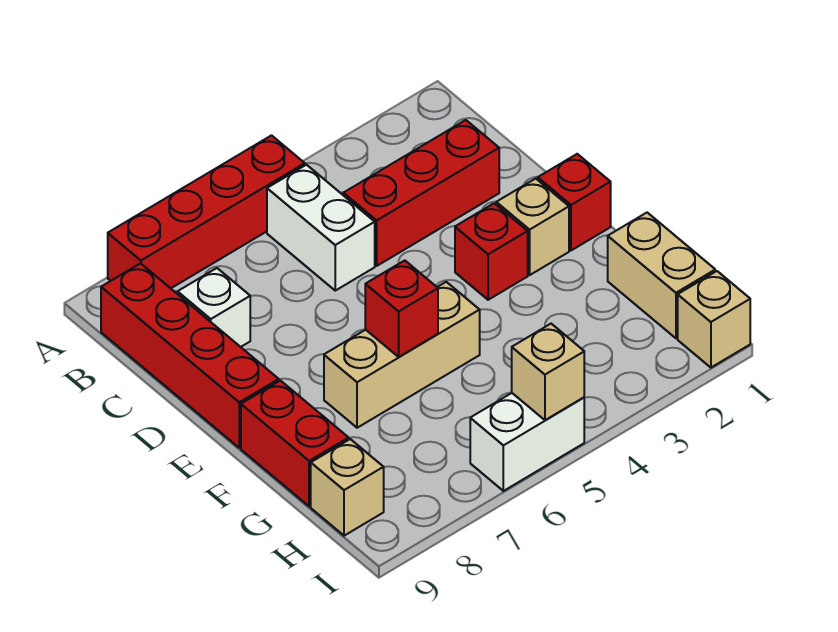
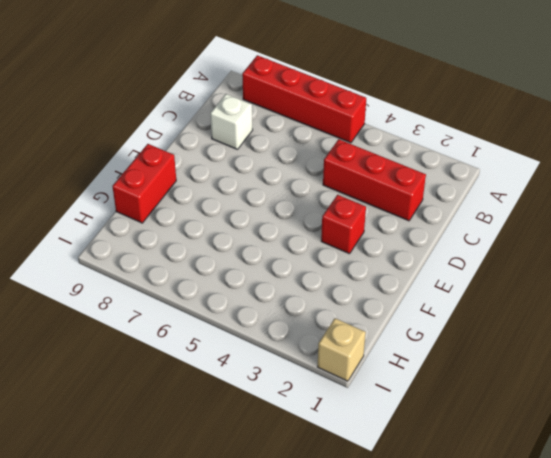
none -> white 1x2 brick [267,165,375,291]
none -> red 1x4 brick [101,263,279,448]
none -> red 1x1 brick [538,154,611,250]

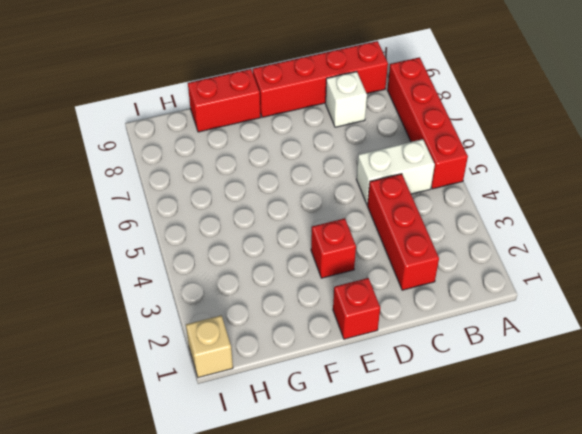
none -> tan 1x1 brick [496,179,569,275]
none -> tan 1x3 brick [324,282,480,428]
none -> tan 1x2 brick [608,213,715,338]

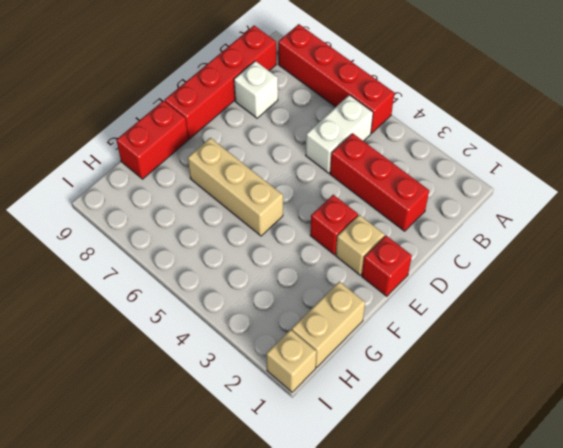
none -> tan 1x1 brick [311,439,384,536]
none -> white 1x2 brick [470,393,584,491]
none -> red 1x1 brick [365,260,438,357]

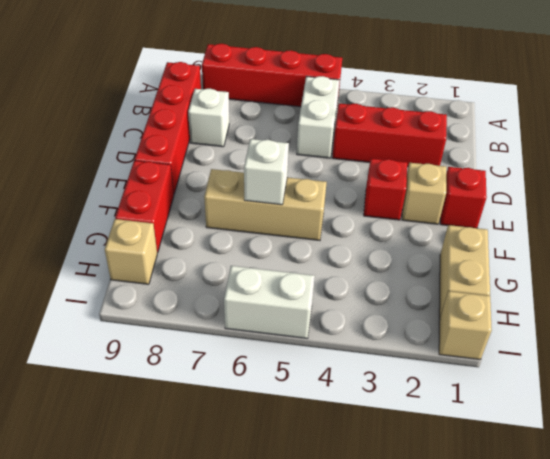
white 1x1 brick [244,139,289,205] -> red 1x1 brick [365,260,438,357]
none -> tan 1x1 brick [512,324,584,420]

